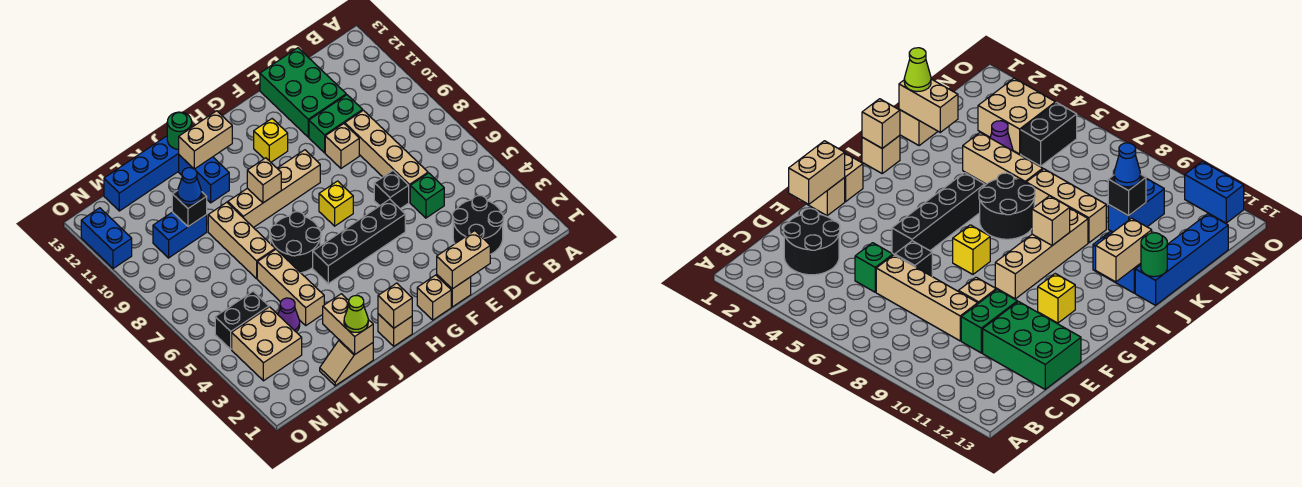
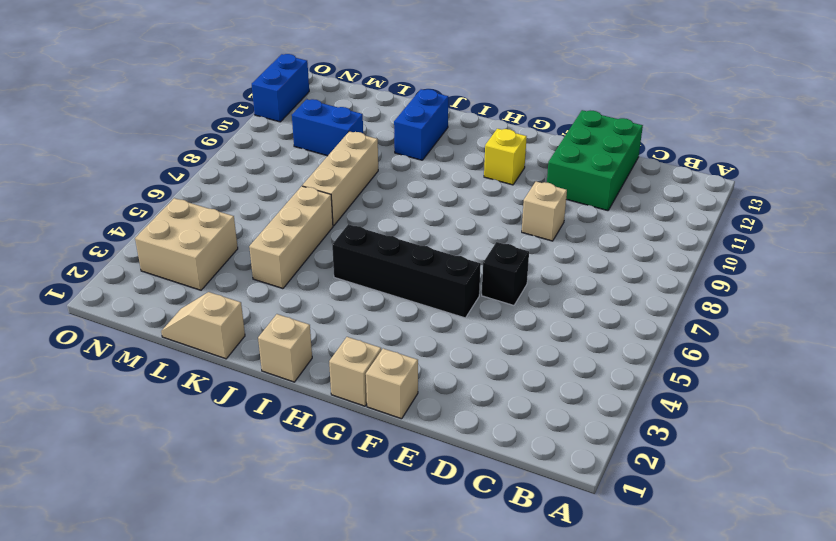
none -> black 2x2 round brick [453,196,503,254]
none -> green 1x1 brick [410,173,444,218]
none -> tan 1x4 brick [345,110,428,202]
none -> green 1x2 brick [309,95,363,153]

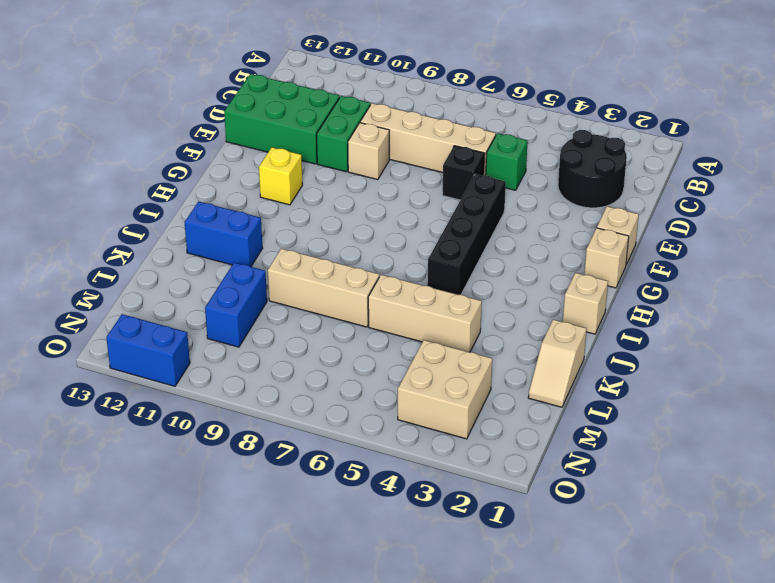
none -> yellow 1x1 brick [319,181,353,226]
none -> tan 1x4 brick [228,150,320,228]
none -> black 2x2 round brick [270,212,321,273]
none -> blue 1x4 brick [104,136,179,211]

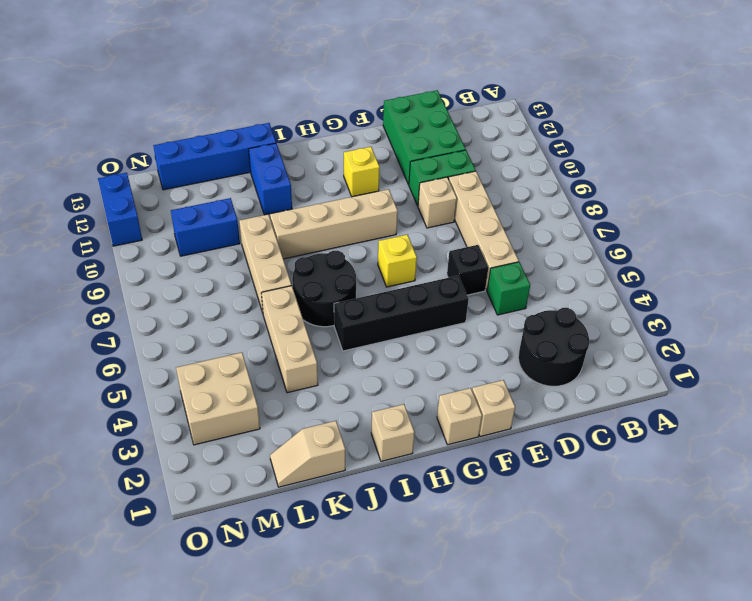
none -> purple 1x1 cone [278,298,300,332]
none -> black 1x2 brick [215,291,269,349]
none -> tan 1x2 brick [437,231,490,289]
none -> tan 1x1 brick [378,283,412,328]

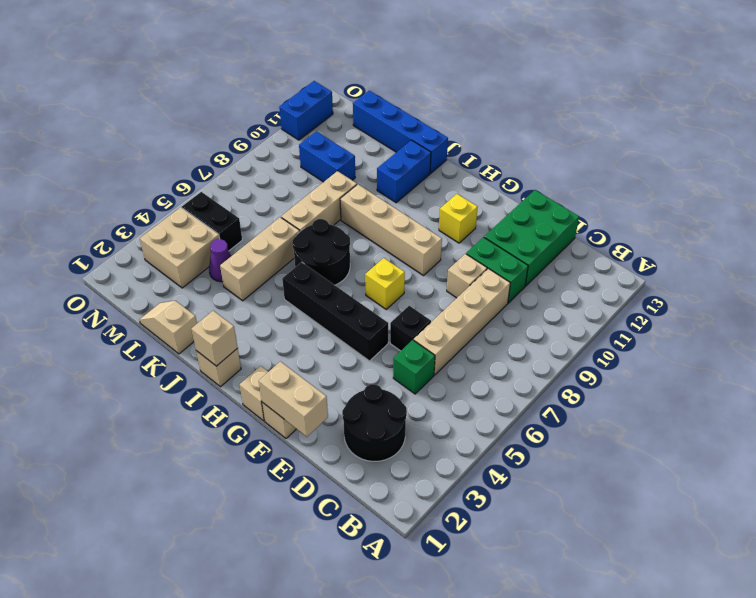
none -> tan 1x1 brick [247,158,281,203]
none -> tan 1x2 brick [179,111,232,169]
none -> green 1x1 round brick [167,112,192,149]
none -> tan 1x2 brick [323,294,373,354]

